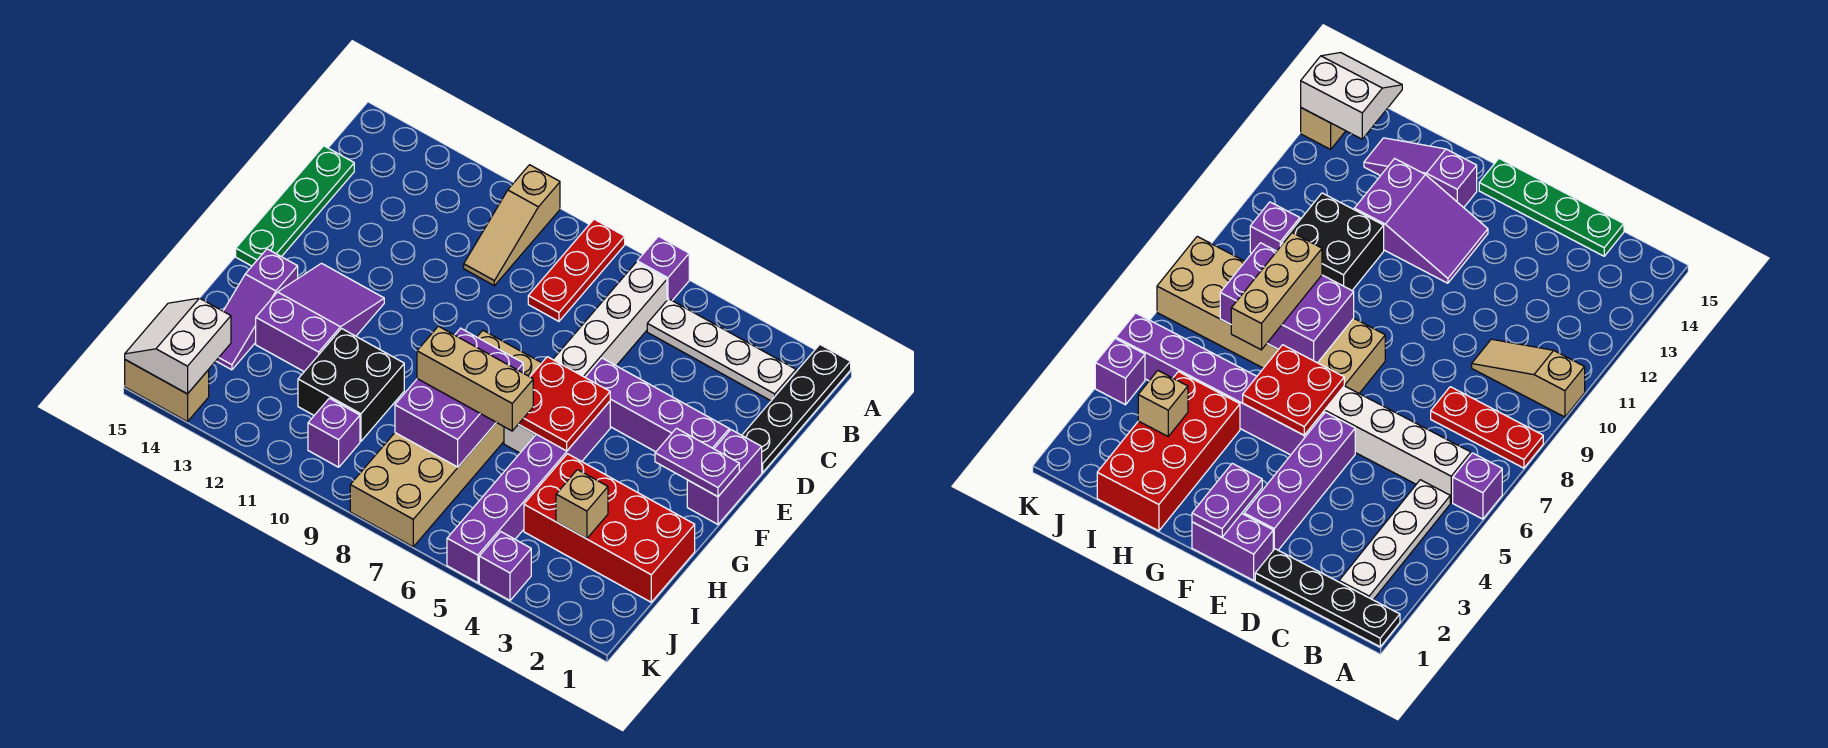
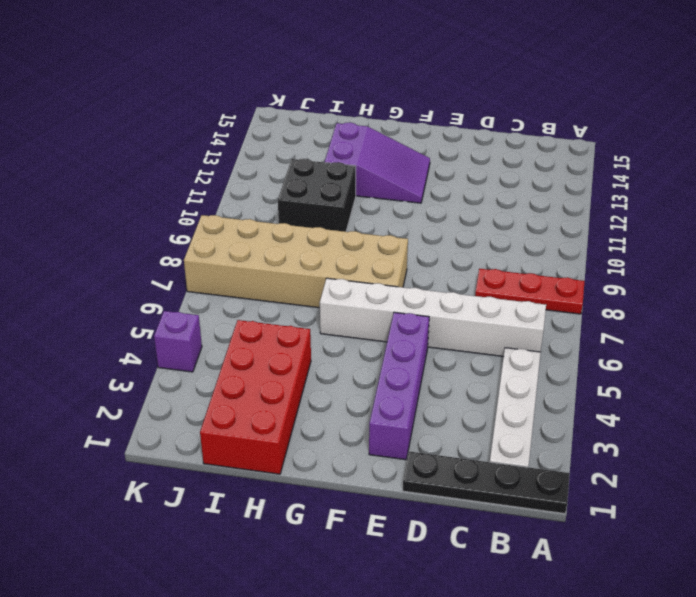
none -> purple 1x1 brick [637,236,689,300]
none -> tan 1x3 slope [464,165,560,286]
none -> green 1x4 plate [236,146,354,266]

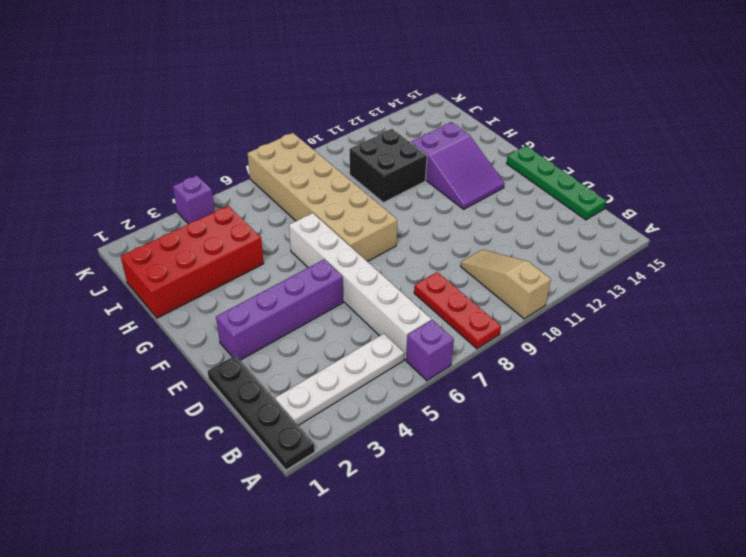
none -> purple 1x2 brick [687,430,762,524]
none -> purple 1x6 brick [447,401,610,583]
none -> purple 1x3 slope [216,249,298,370]

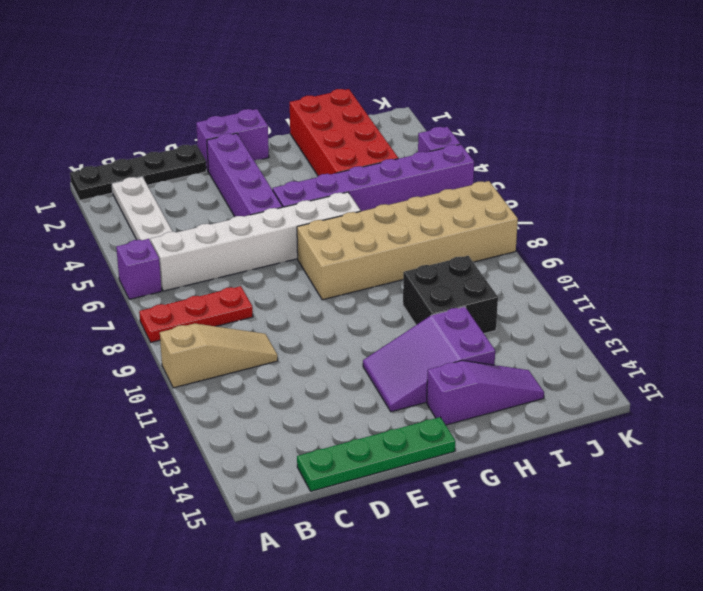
none -> purple 1x1 brick [308,398,360,467]
none -> tan 1x2 brick [125,360,209,422]
none -> purple 1x2 plate [655,428,739,497]

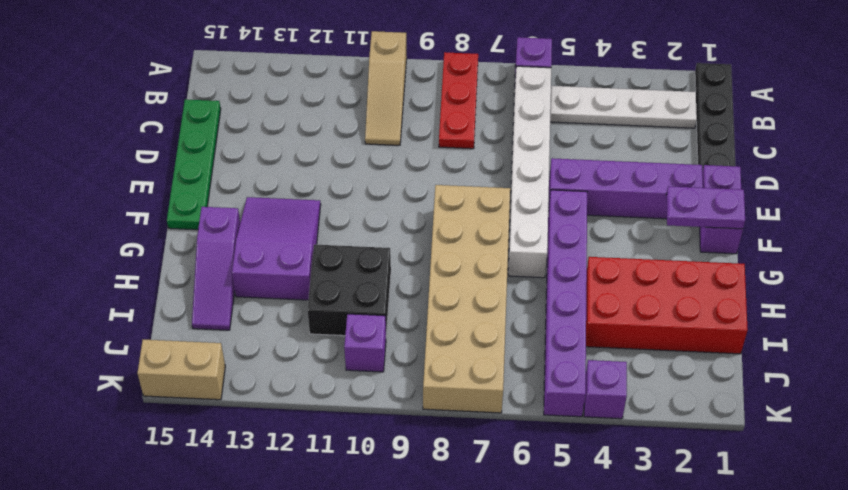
none -> red 2x2 plate [518,357,610,451]
none -> purple 2x3 brick [395,328,523,467]
none -> tan 1x1 brick [556,470,608,539]

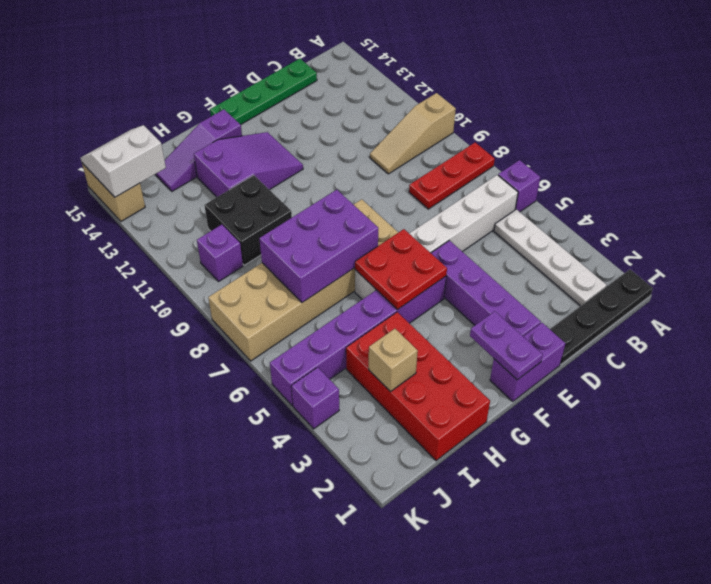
none -> tan 1x3 brick [417,326,533,431]

